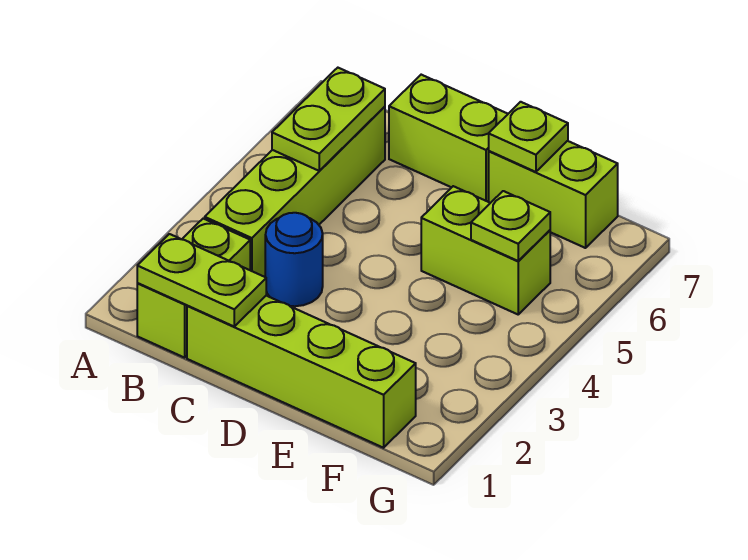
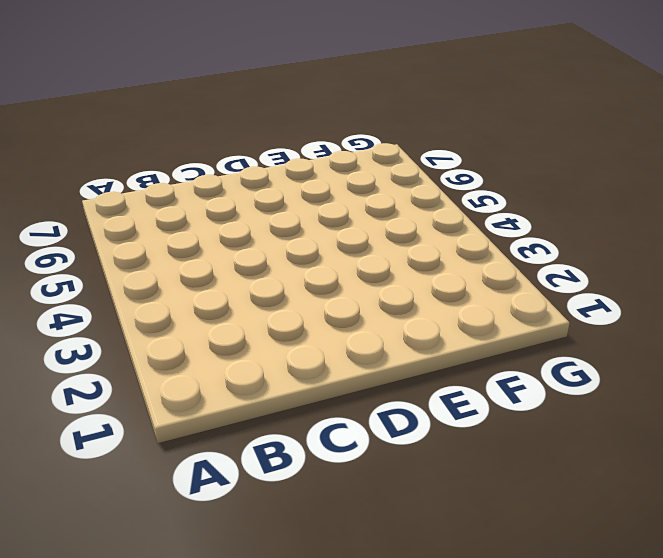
none -> lime 1x2 brick [137,219,250,358]
none -> lime 1x4 brick [205,107,385,277]

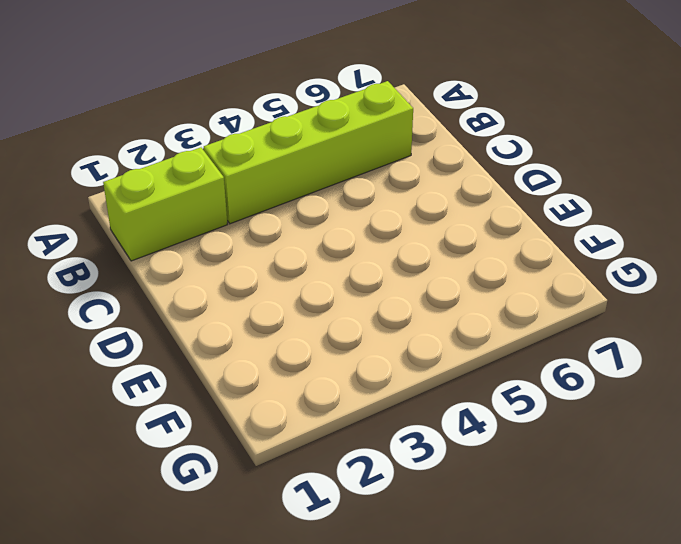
none -> lime 1x4 brick [187,296,416,448]
none -> blue 1x1 round brick [265,213,323,306]

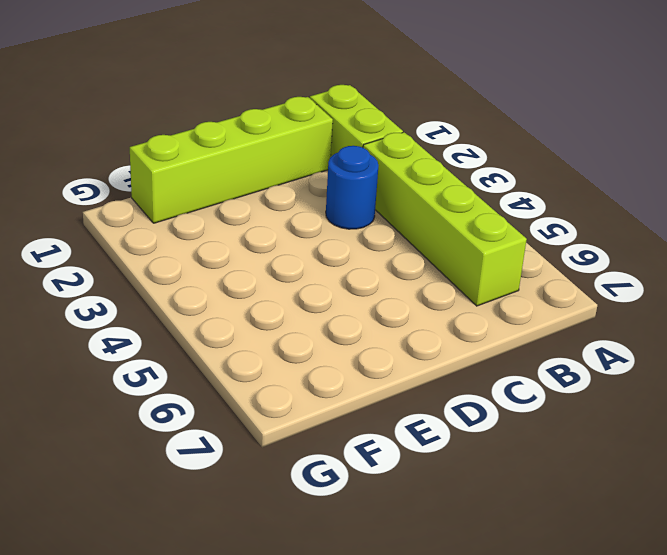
none -> lime 1x2 brick [389,75,508,202]
none -> lime 1x2 brick [421,186,550,314]

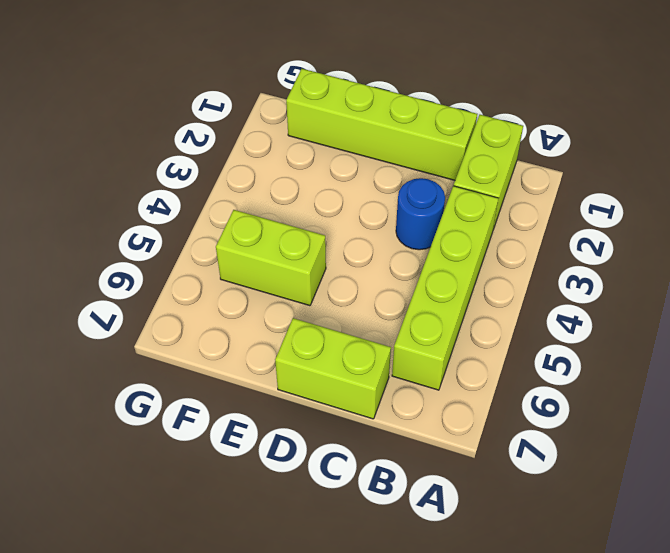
none -> lime 1x2 brick [489,141,618,248]
none -> lime 1x2 plate [137,234,266,326]

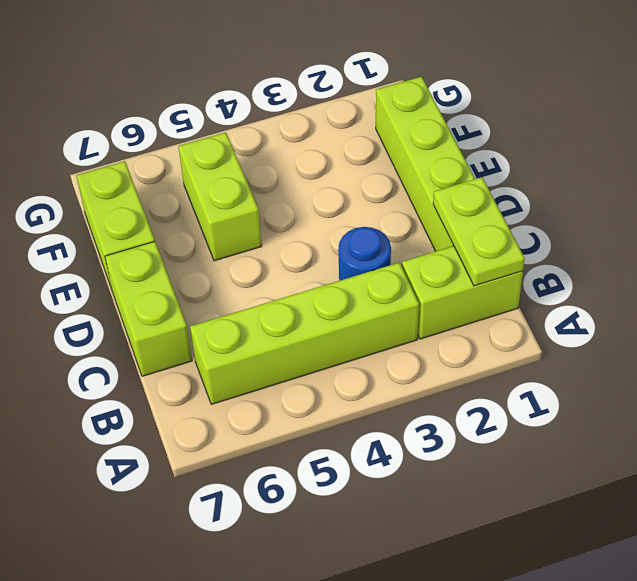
none -> lime 1x2 plate [272,68,385,171]
none -> lime 1x1 plate [489,102,568,172]

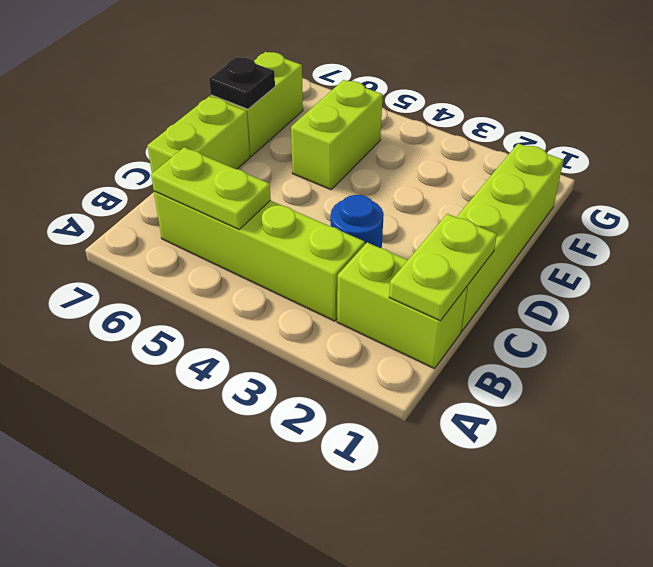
black 1x1 plate [209,57,275,109] -> lime 1x1 plate [489,102,568,172]
none -> lime 1x1 plate [471,191,550,261]

